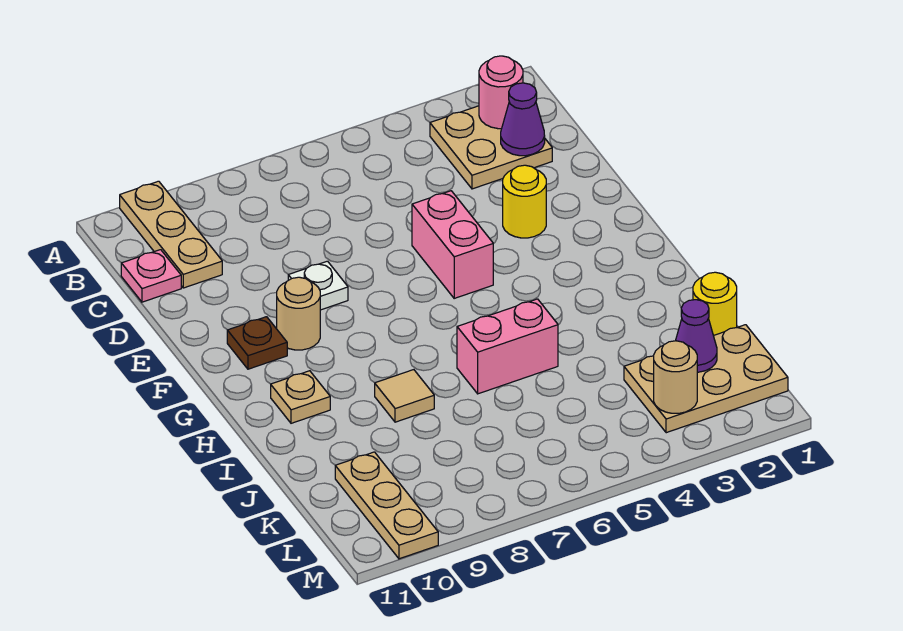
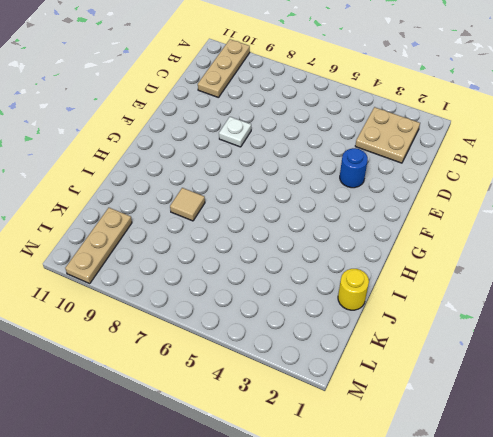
blue 1x1 round brick [340,148,368,188] -> yellow 1x1 round brick [503,165,546,238]
none -> pink 1x1 plate [121,250,181,302]
none -> pink 1x2 brick [412,191,493,298]
none -> tan 1x1 round brick [277,277,320,350]

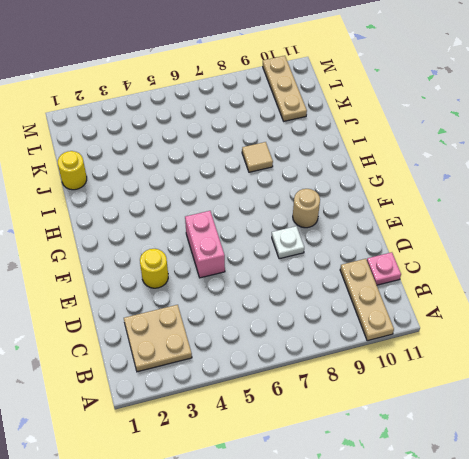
none -> brown 1x1 plate [227,317,287,369]
none -> tan 1x1 plate [271,371,330,423]
none -> pink 1x2 brick [457,299,558,394]

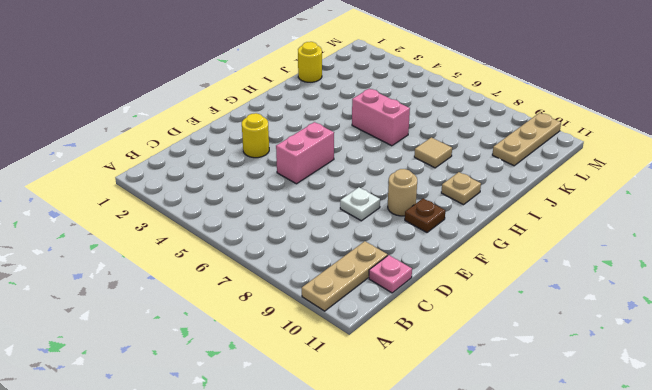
none -> tan 2x2 plate [430,106,552,189]
none -> tan 2x3 plate [624,325,788,433]
none -> pink 1x1 round brick [479,56,523,129]

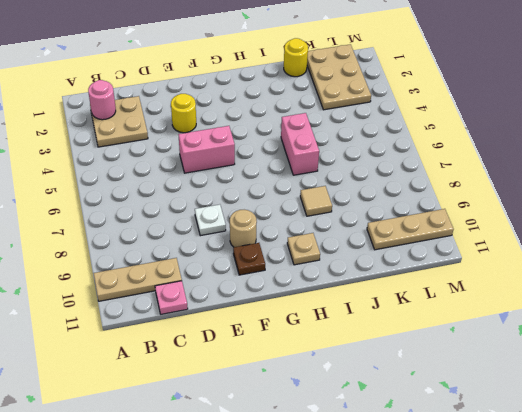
none -> purple 1x1 cone [501,83,545,156]
none -> purple 1x1 cone [676,300,717,372]
none -> tan 1x1 round brick [654,341,697,413]

